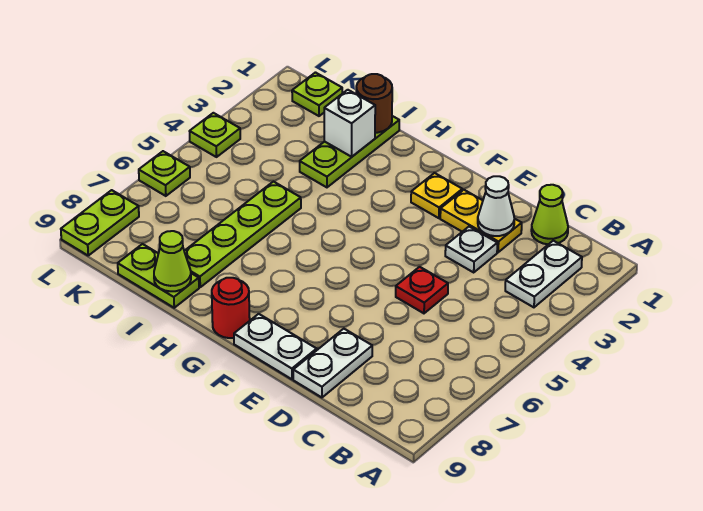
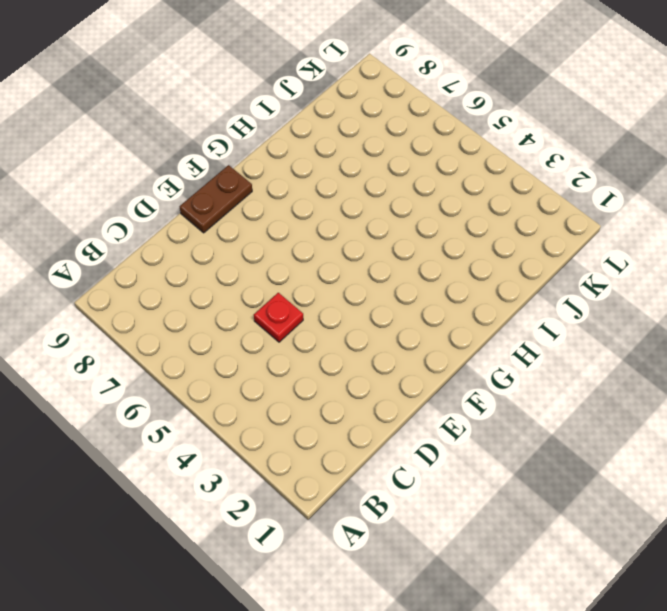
brown 1x2 plate [180,165,252,233] -> white 1x2 plate [234,314,317,379]
none -> white 1x2 plate [505,241,582,307]
none -> lime 1x1 cone [531,185,568,244]
none -> yellow 1x2 plate [440,190,522,252]

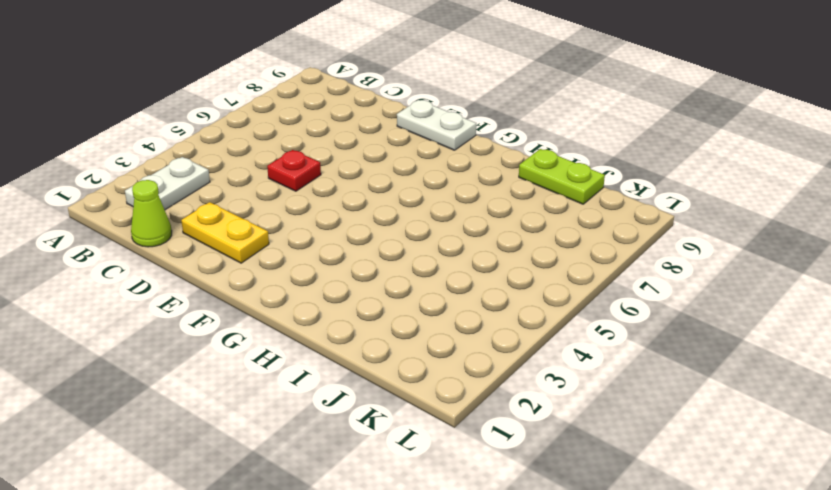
none -> white 1x1 plate [445,227,497,272]
none -> white 1x2 plate [293,329,372,397]
none -> yellow 1x1 plate [411,173,462,218]

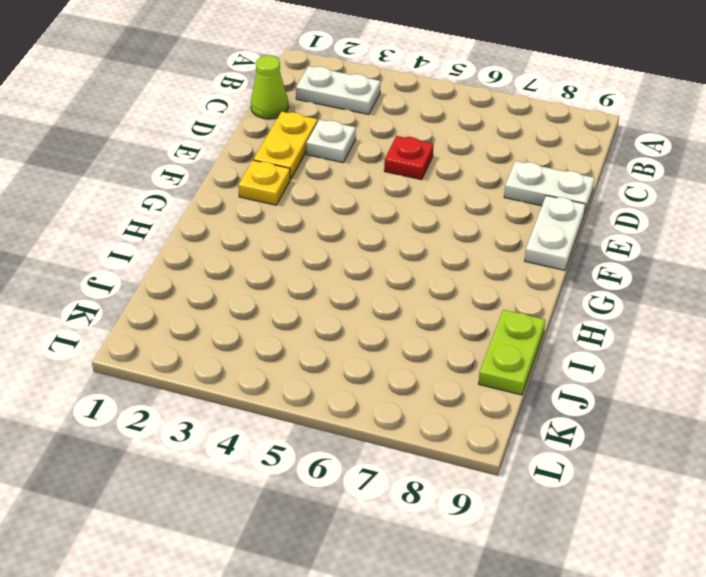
none -> red 1x1 round brick [212,278,250,338]
none -> lime 1x3 plate [300,116,399,187]
none -> lime 1x4 plate [184,182,301,287]

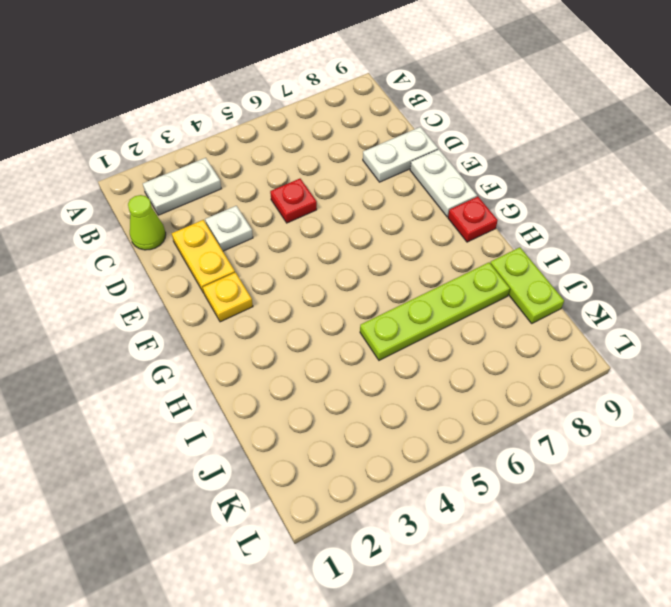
red 1x1 plate [448,197,498,242] -> red 1x1 round brick [212,278,250,338]
none -> lime 1x3 plate [300,116,399,187]
none -> lime 1x1 plate [292,73,342,116]
none -> lime 1x1 plate [190,113,240,157]

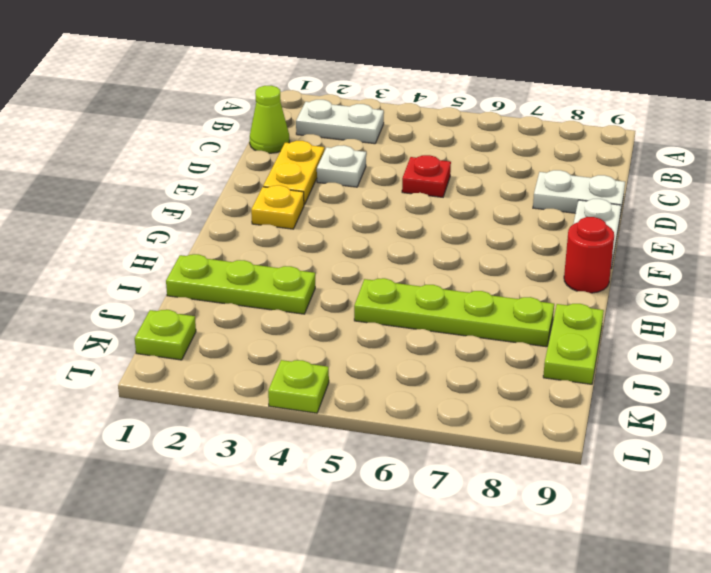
none -> lime 1x1 plate [139,151,190,196]
none -> lime 1x2 plate [61,190,139,255]
none -> white 1x1 cone [478,176,514,236]

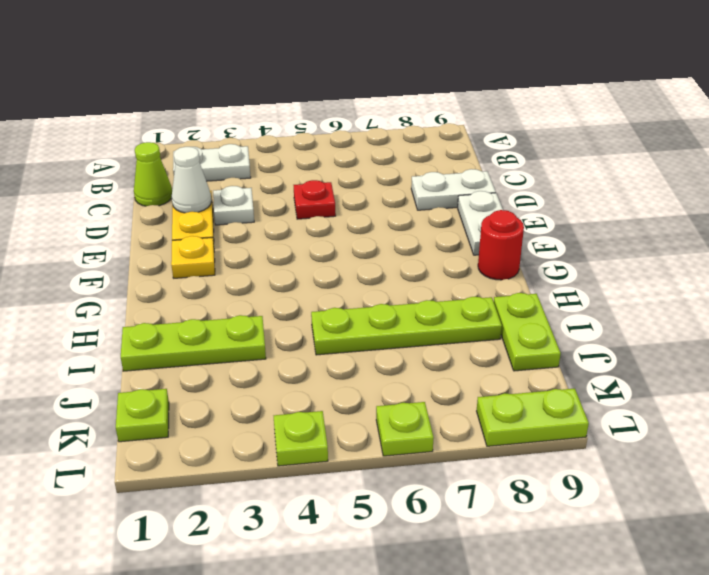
none -> brown 1x1 round brick [356,74,392,133]
none -> white 1x1 brick [324,90,375,157]
none -> lime 1x1 cone [154,231,191,291]

